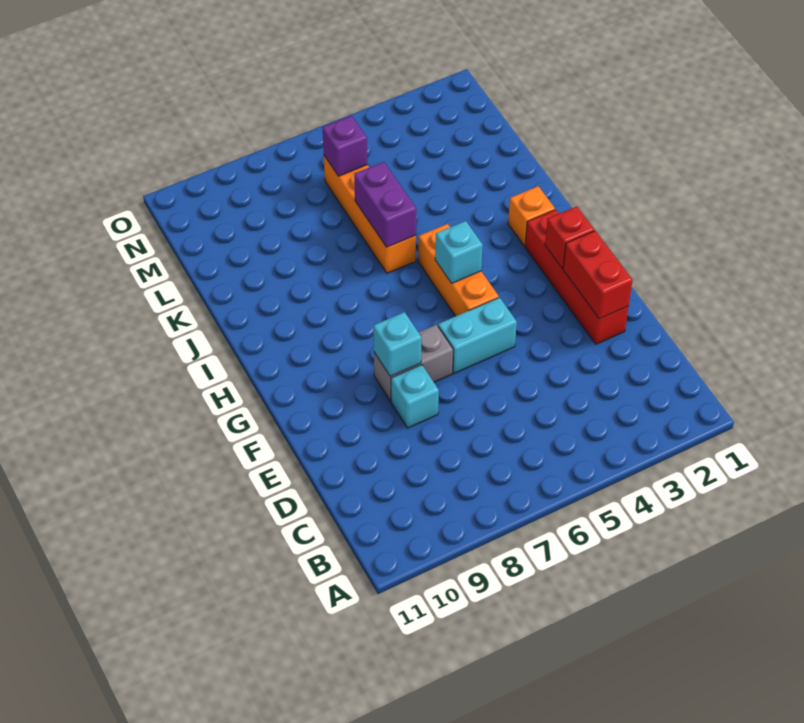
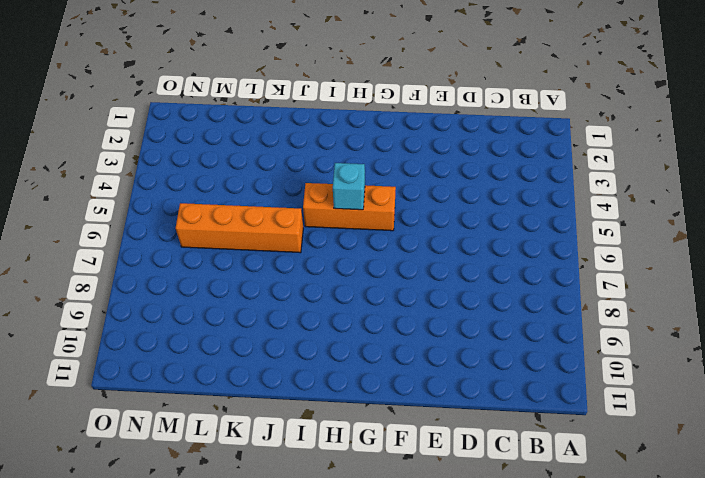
none -> red 1x4 brick [525,210,629,344]
none -> cyan 1x1 brick [391,365,439,428]
none -> cyan 1x2 brick [438,297,517,373]

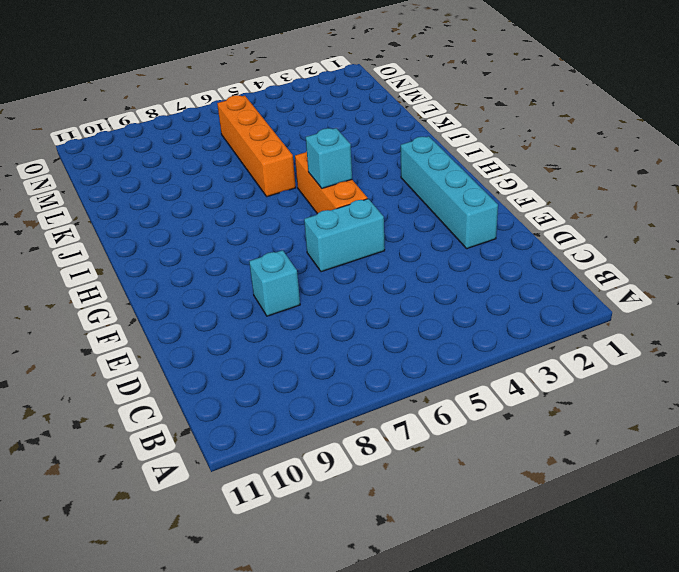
cyan 1x4 brick [401,136,498,249] -> red 1x4 brick [525,210,629,344]
none -> grey 1x2 brick [374,325,453,401]
none -> orange 1x1 brick [508,186,555,246]
none -> red 1x2 brick [563,231,633,319]

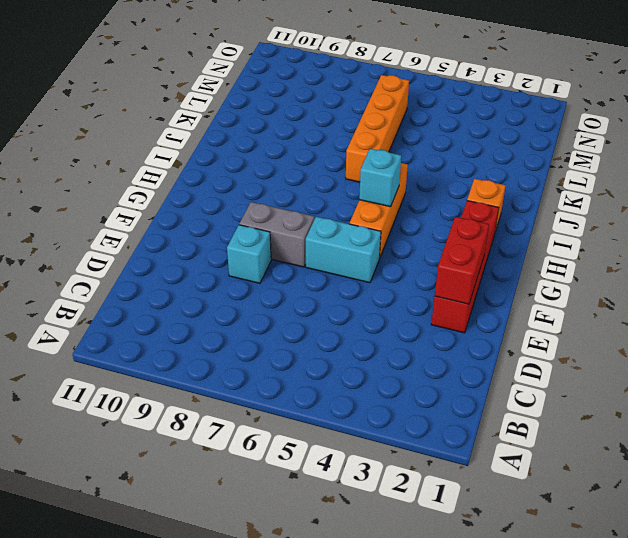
none -> cyan 1x1 brick [373,312,421,376]
none -> red 1x1 brick [545,206,594,268]
none -> purple 1x2 brick [354,162,416,247]

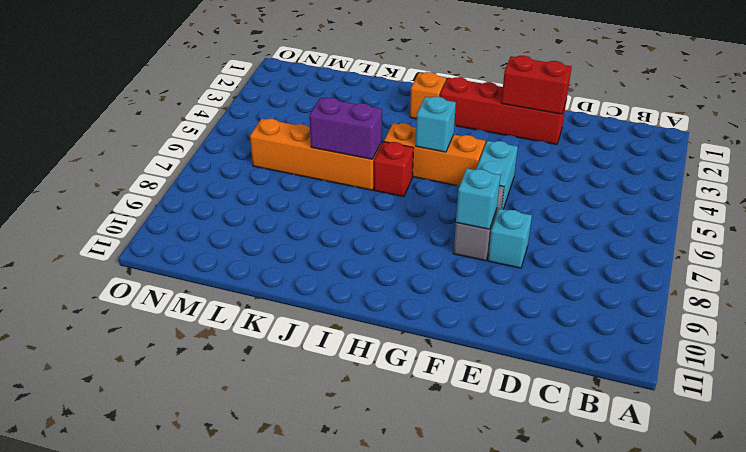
red 1x1 brick [374,142,414,197] -> red 1x1 brick moved to [545,206,594,268]
none -> purple 1x1 brick [322,116,368,176]

